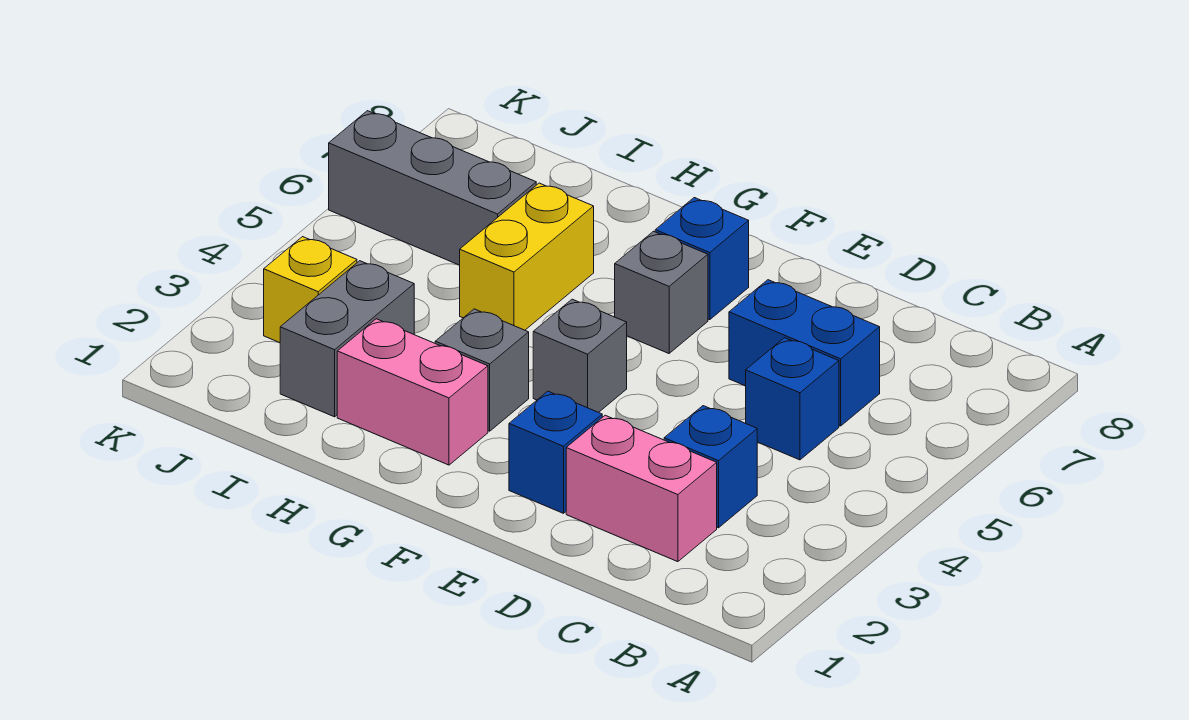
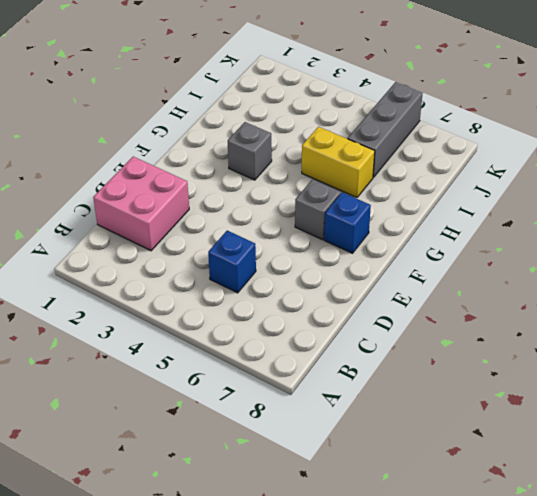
pink 2x2 brick [93,157,189,251] -> pink 1x2 brick [566,415,717,562]
none -> blue 1x1 brick [664,406,757,528]
none -> blue 1x2 brick [729,280,880,426]
none -> blue 1x1 brick [509,391,602,513]

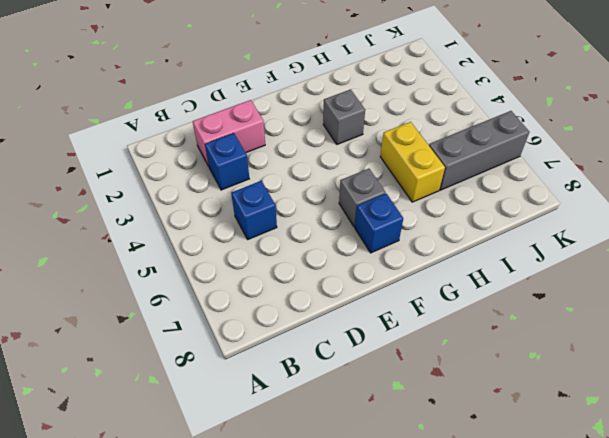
none -> blue 1x2 brick [729,280,880,426]
none -> blue 1x1 brick [509,391,602,513]
none -> grey 1x1 brick [533,299,627,412]

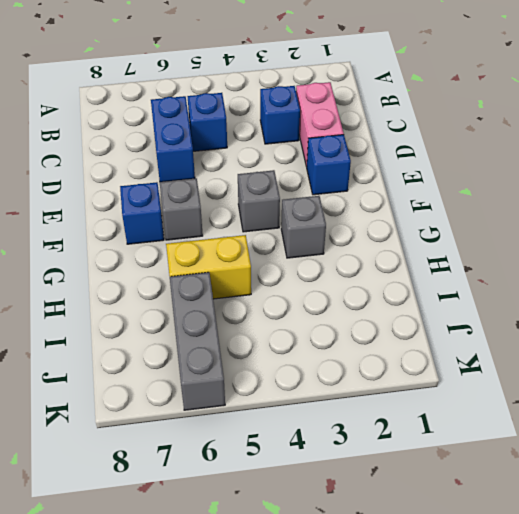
none -> pink 1x2 brick [337,319,488,465]
none -> grey 1x2 brick [280,261,414,417]
none -> yellow 1x1 brick [264,237,357,343]

